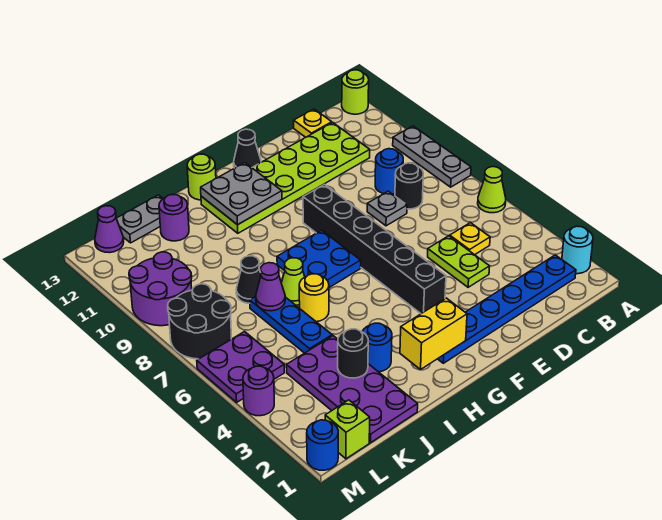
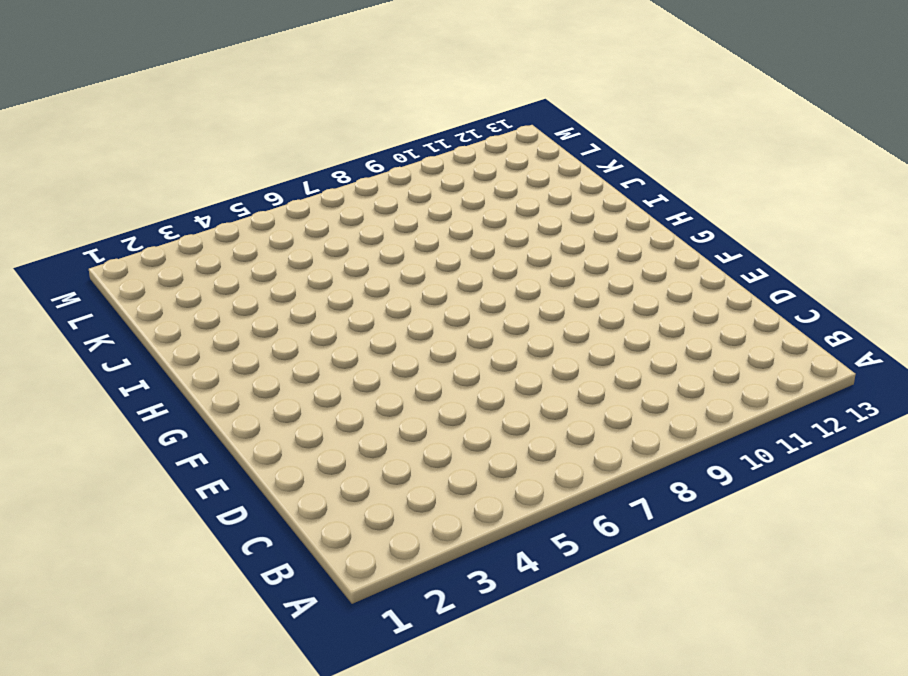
none -> cyan 1x1 round brick [562,226,593,274]
none -> lime 1x1 cone [478,167,506,213]
none -> grey 1x3 plate [393,126,471,187]
none -> lime 1x1 round brick [342,70,369,114]

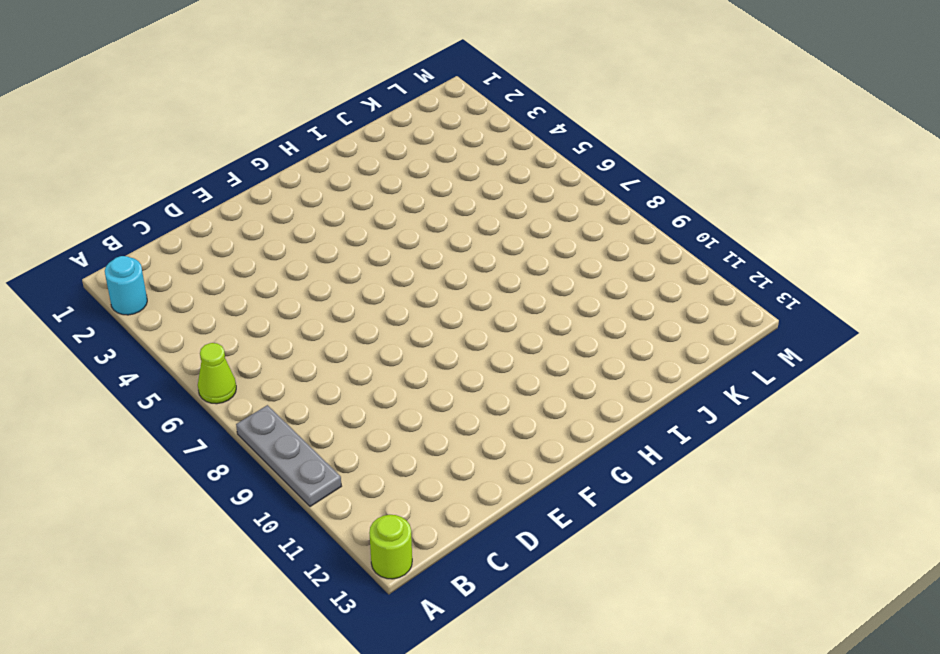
none -> blue 1x6 plate [438,255,576,363]
none -> yellow 1x1 plate [450,223,490,255]
none -> black 1x1 round brick [395,163,423,209]
none -> blue 1x1 round brick [375,149,403,194]

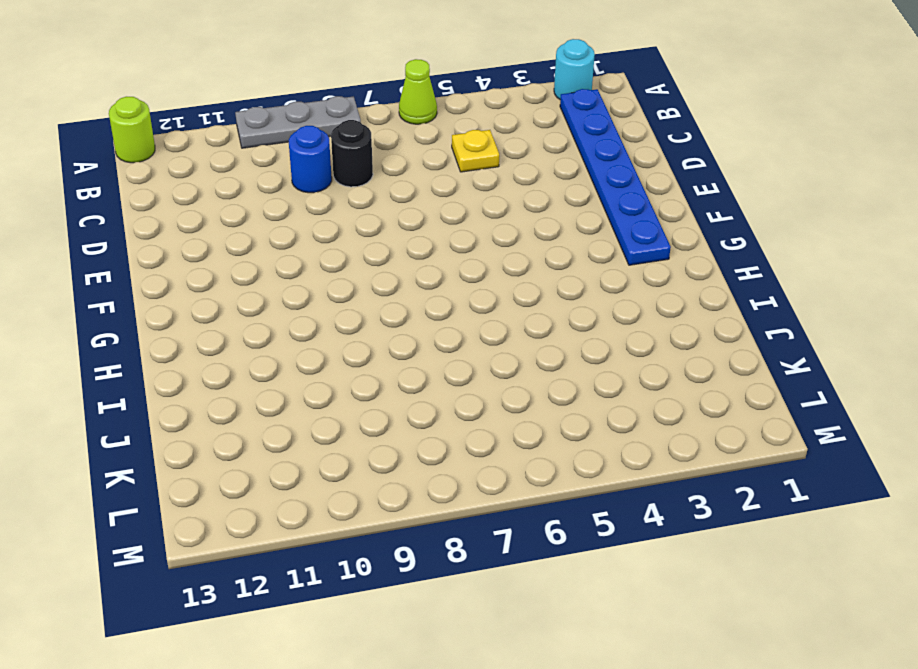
none -> lime 2x6 plate [201,123,370,233]
none -> yellow 1x1 plate [294,109,332,137]
none -> lime 1x2 plate [428,236,490,287]
none -> grey 1x1 plate [367,191,407,226]

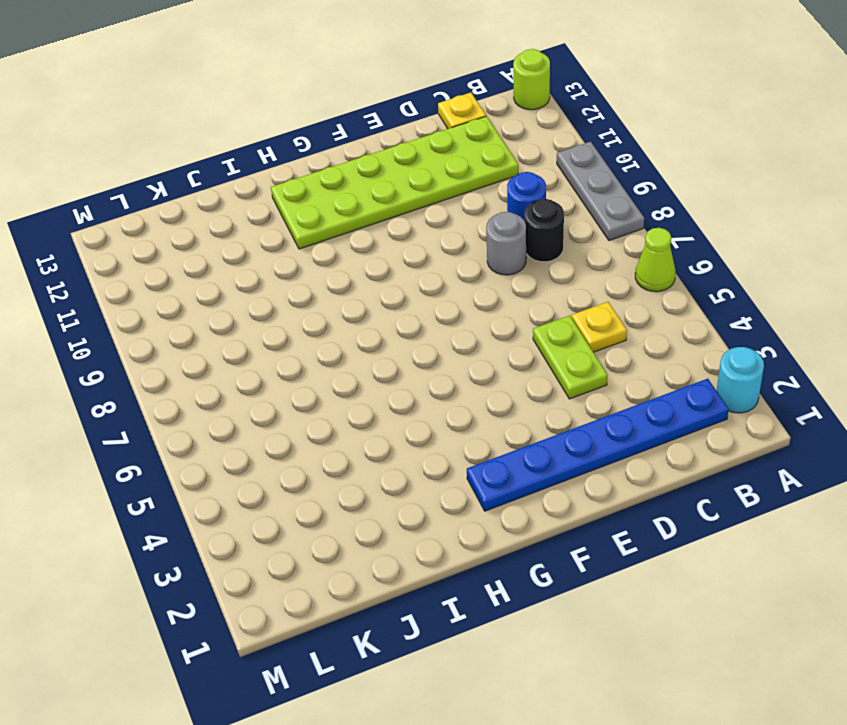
grey 1x1 round brick [486,212,526,275] -> grey 1x1 plate [367,191,407,226]
none -> black 1x6 brick [303,184,446,314]
none -> black 1x1 cone [234,129,261,168]
none -> blue 2x2 plate [277,230,361,287]
none -> lime 1x1 round brick [187,154,216,200]

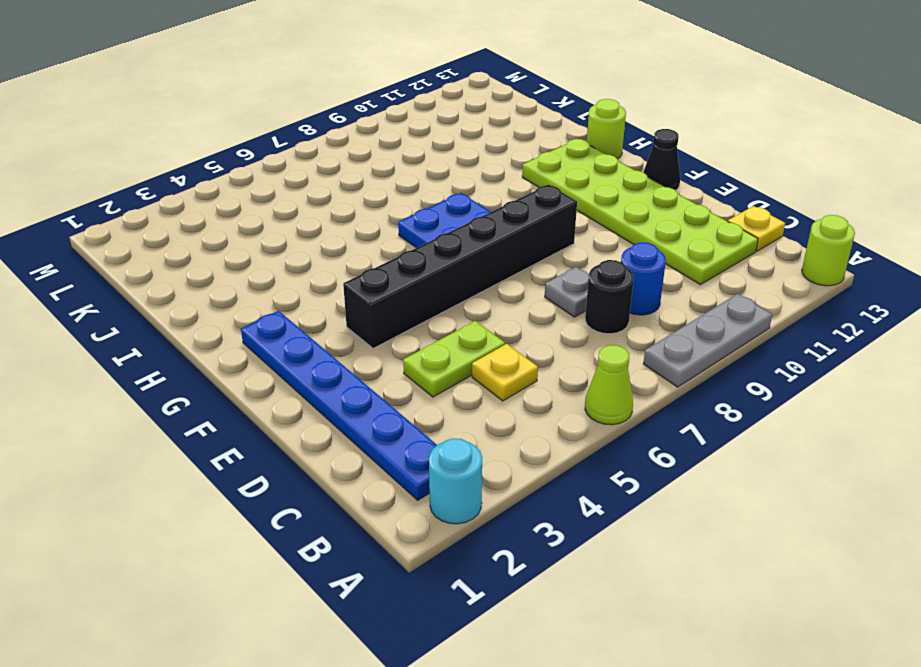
none -> blue 1x1 round brick [362,323,392,372]
none -> yellow 1x1 round brick [299,274,329,322]
none -> lime 1x1 cone [281,258,305,305]
none -> purple 2x4 plate [286,336,418,443]

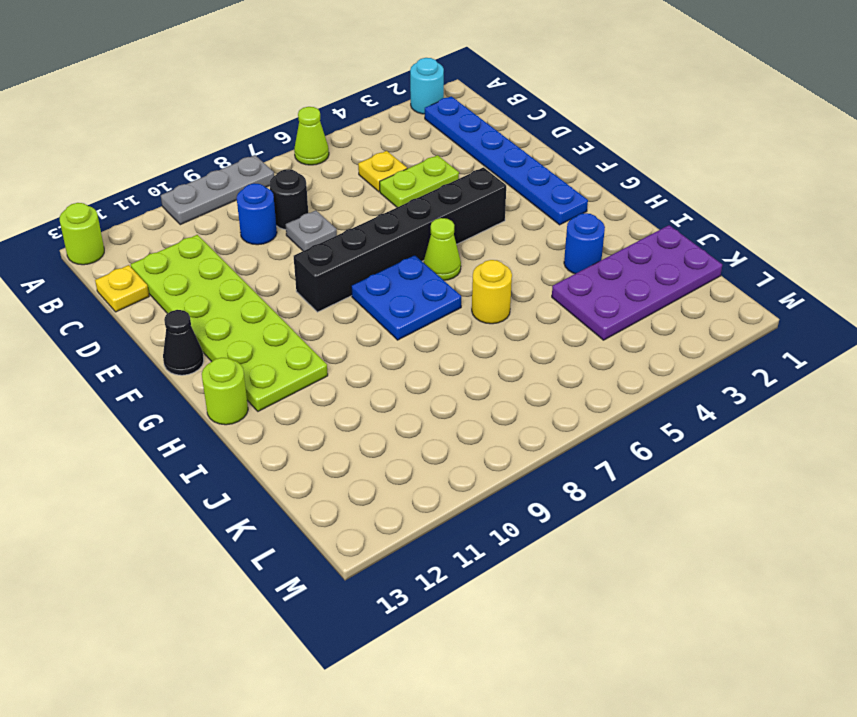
lime 1x1 cone [424,218,461,280] -> lime 1x1 cone moved to [281,258,305,305]
none -> blue 1x3 plate [250,297,332,353]
none -> black 1x1 cone [236,256,261,303]
none -> purple 1x1 round brick [159,195,189,241]
none -> grey 1x2 plate [116,195,163,243]

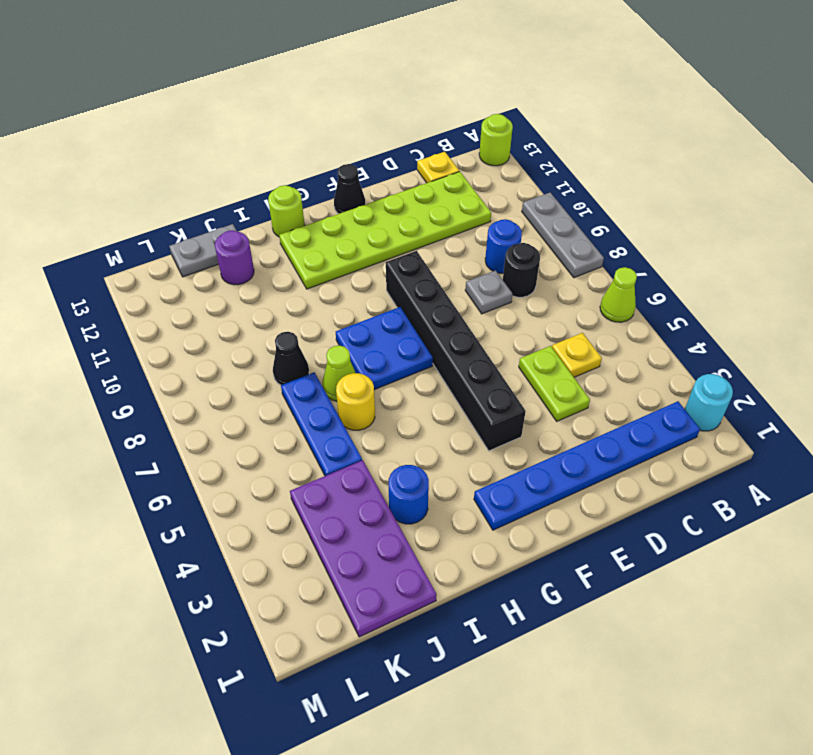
none -> lime 1x1 brick [325,400,370,459]
none -> purple 2x2 plate [197,332,284,402]
none -> black 2x2 round brick [168,284,231,359]
none -> purple 2x2 round brick [129,252,192,326]

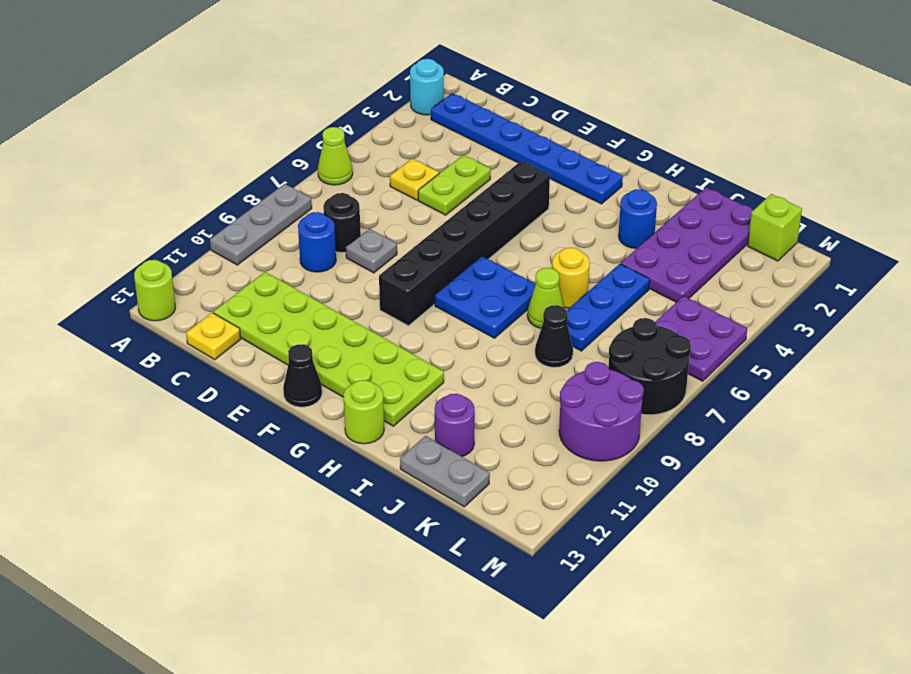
none -> purple 1x1 cone [95,206,124,253]
none -> blue 1x1 round brick [307,420,338,470]
none -> purple 1x1 round brick [243,366,274,416]
none -> yellow 1x2 brick [400,298,467,369]

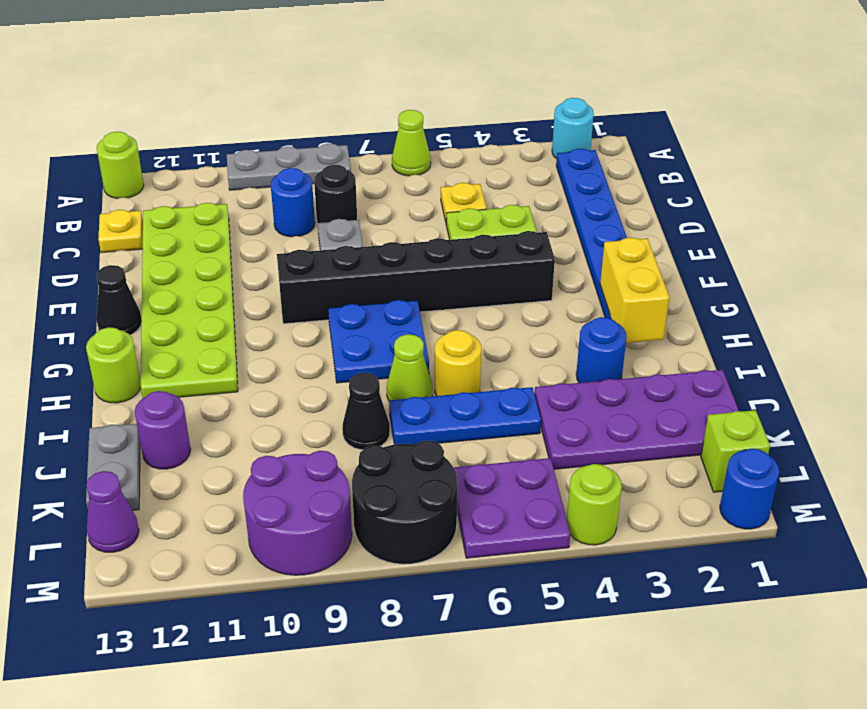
lime 1x1 round brick [567,464,622,545] -> purple 1x1 round brick [243,366,274,416]
none -> grey 2x2 plate [201,163,282,225]
none -> black 1x1 round brick [338,329,368,378]
none -> purple 1x1 cone [256,263,285,311]

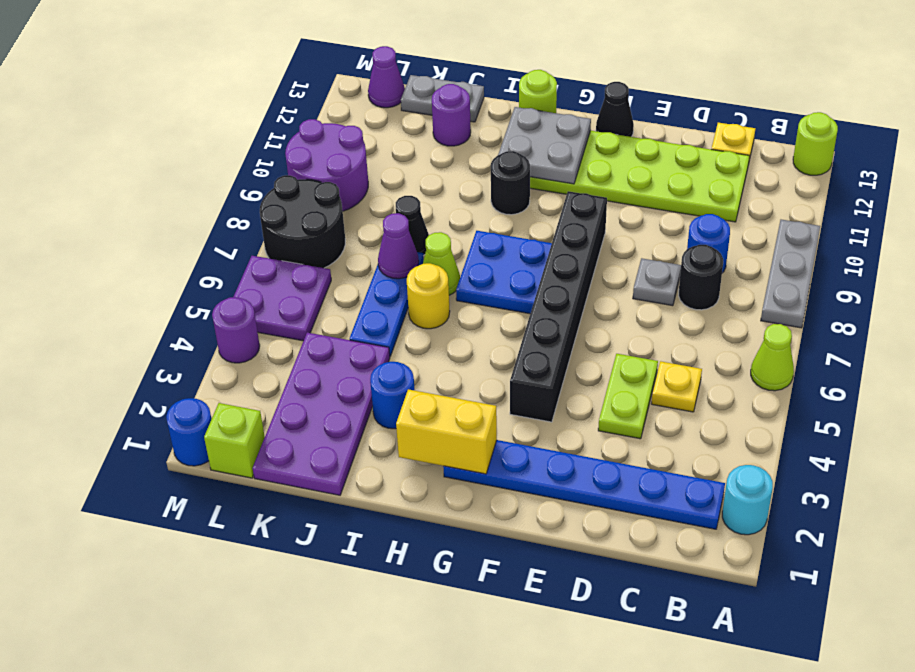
black 1x1 round brick [491,151,530,215] -> black 1x1 round brick moved to [338,329,368,378]

